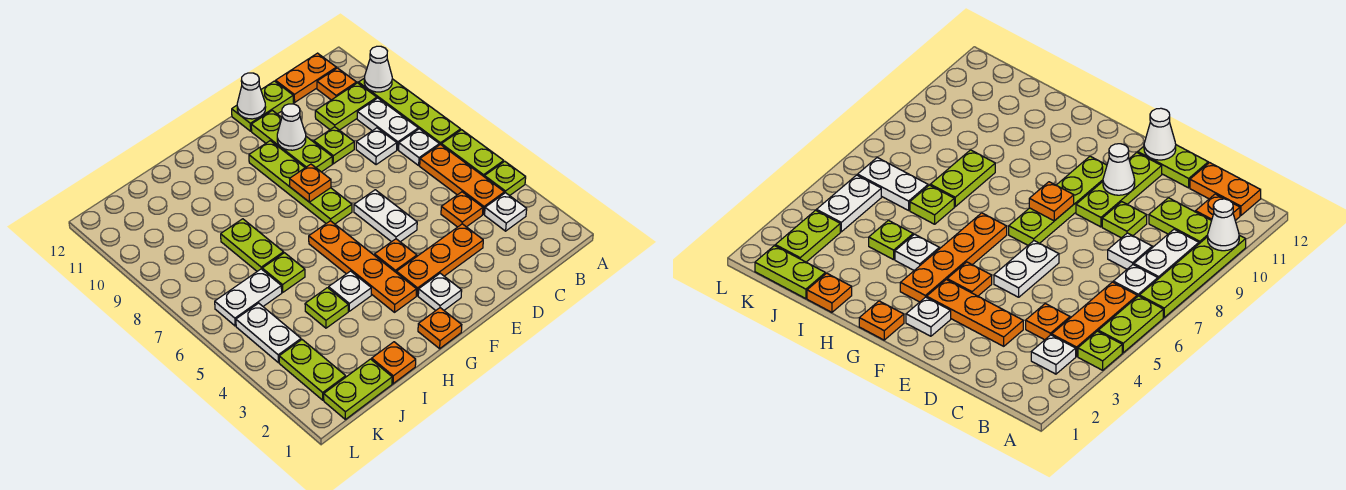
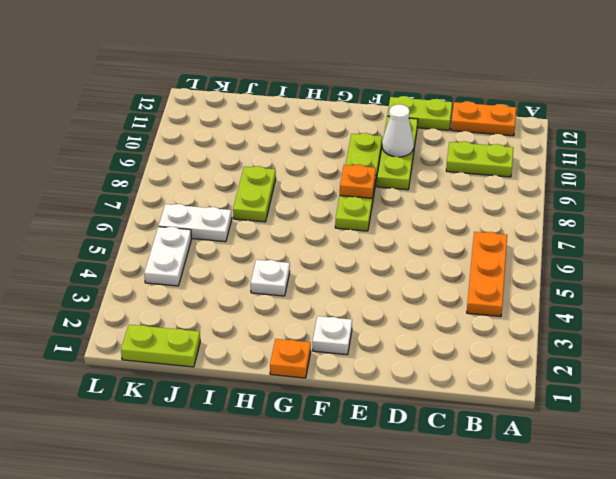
none -> lime 1x1 plate [485,161,526,196]
none -> lime 1x2 plate [441,130,504,177]
none -> lime 1x4 plate [358,79,461,145]
none -> white 1x1 plate [485,193,527,231]

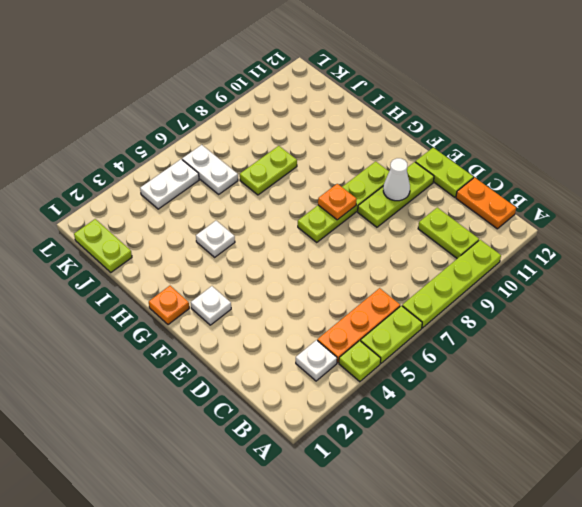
none -> white 1x1 plate [399,129,439,165]
none -> white 1x2 plate [357,98,418,150]
none -> orange 1x1 plate [317,68,357,100]
none -> orange 1x1 plate [441,192,483,227]

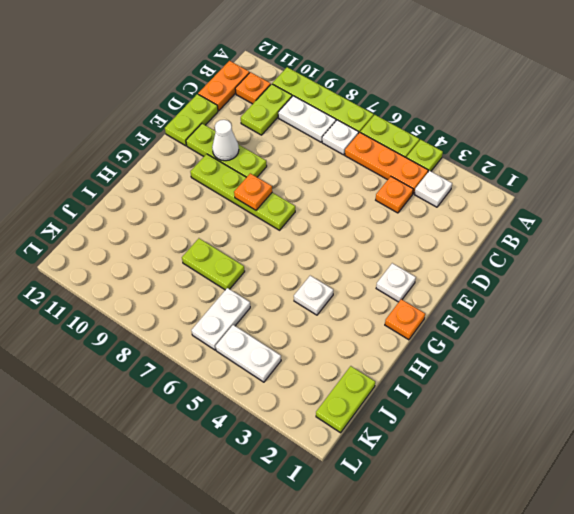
none -> white 1x1 plate [356,128,397,165]
none -> orange 1x3 plate [396,224,483,296]
none -> lime 1x1 plate [314,127,354,164]
none -> white 1x2 plate [354,190,417,242]

